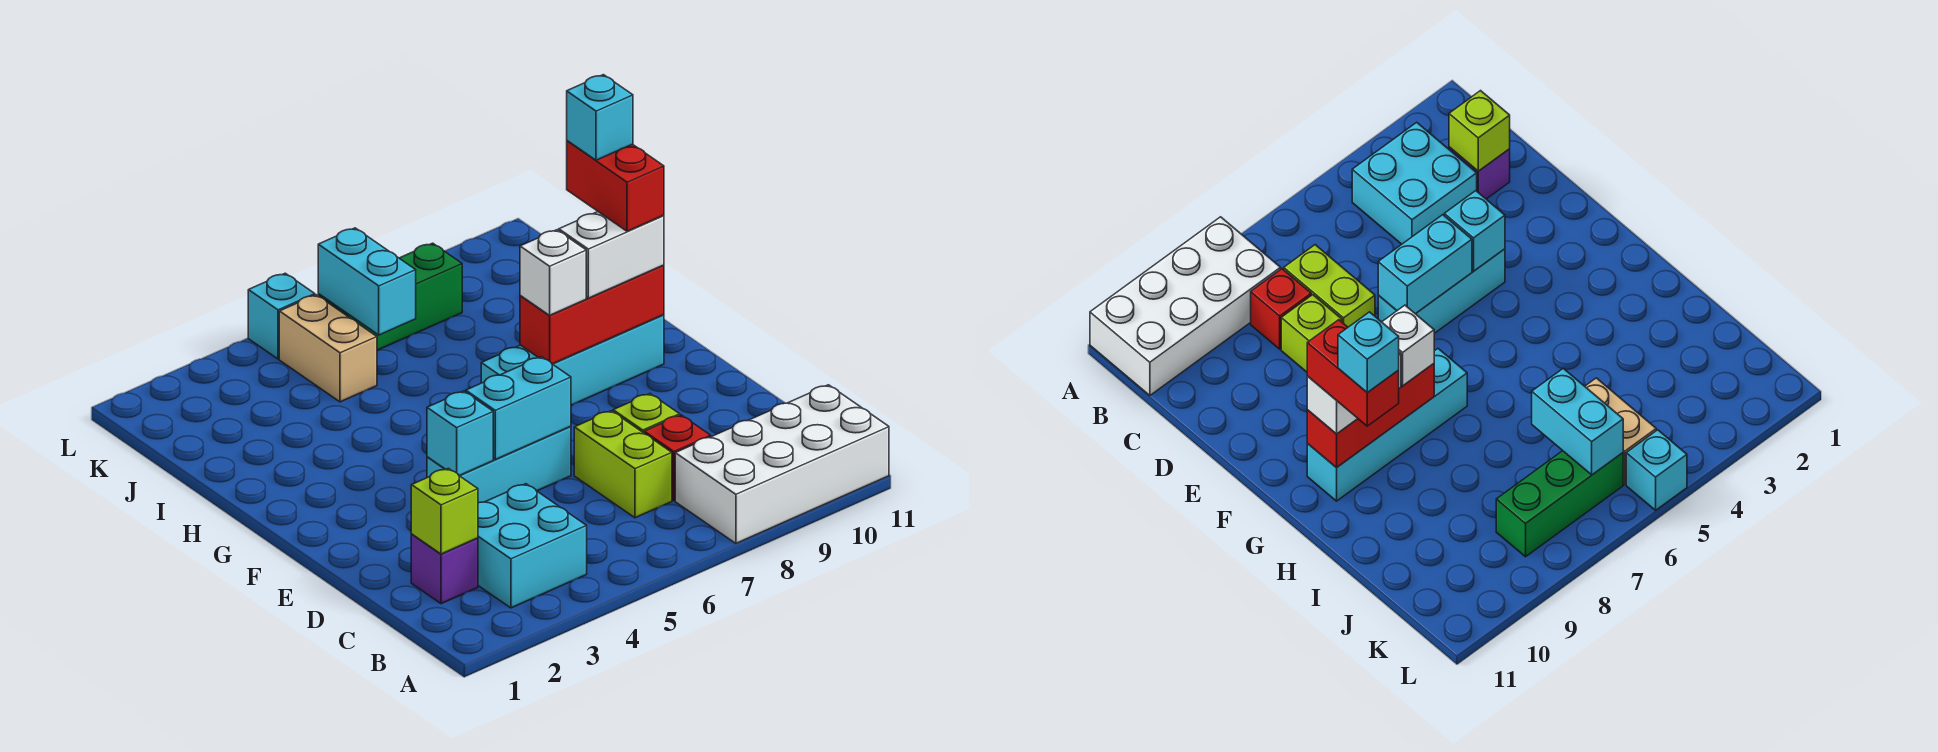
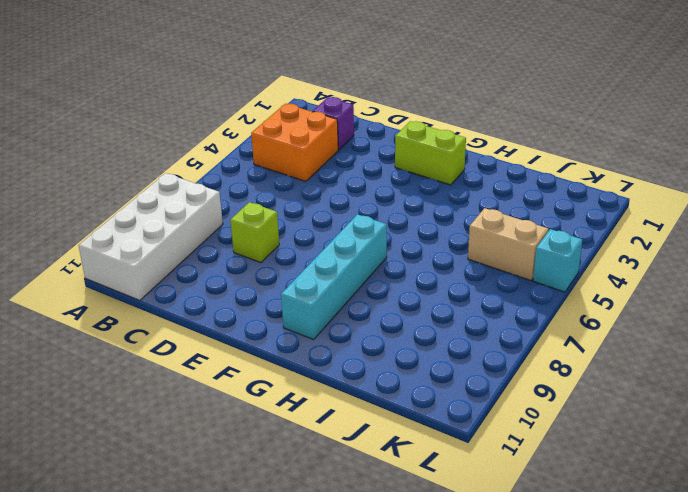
orange 2x2 brick [251,104,338,181] -> cyan 2x2 brick [478,484,587,608]
lime 1x2 brick [395,121,466,185] -> lime 1x2 brick moved to [574,411,672,518]
none -> red 1x1 brick [644,415,711,500]
none -> cyan 1x3 brick [427,427,571,503]
none -> green 1x3 brick [318,243,462,350]

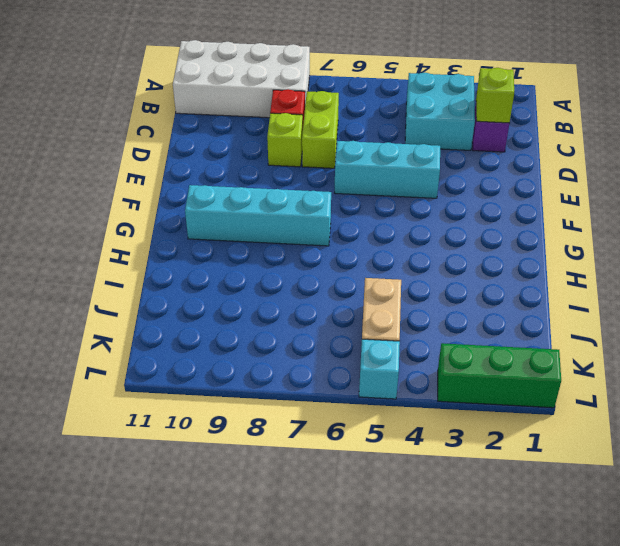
green 1x3 brick [438,343,561,408] -> green 1x3 brick moved to [318,243,462,350]
none -> cyan 1x1 brick [427,391,493,476]
none -> cyan 1x2 brick [466,357,571,460]
none -> red 1x3 brick [520,265,664,364]

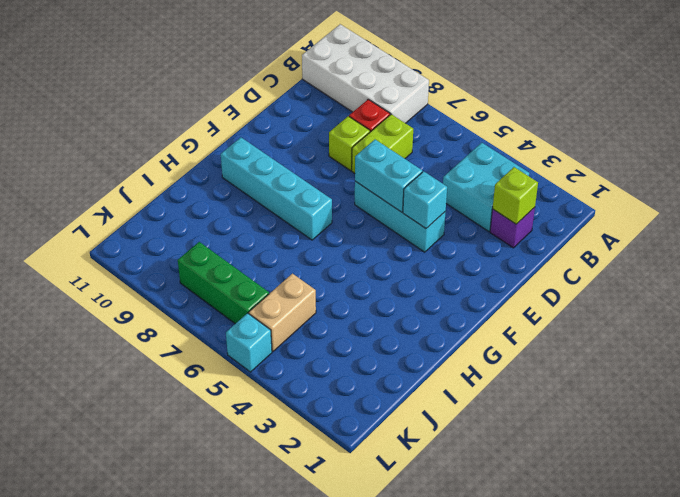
none -> red 1x3 brick [520,265,664,364]
none -> cyan 1x2 brick [318,228,416,335]
none -> white 1x1 brick [520,230,586,315]

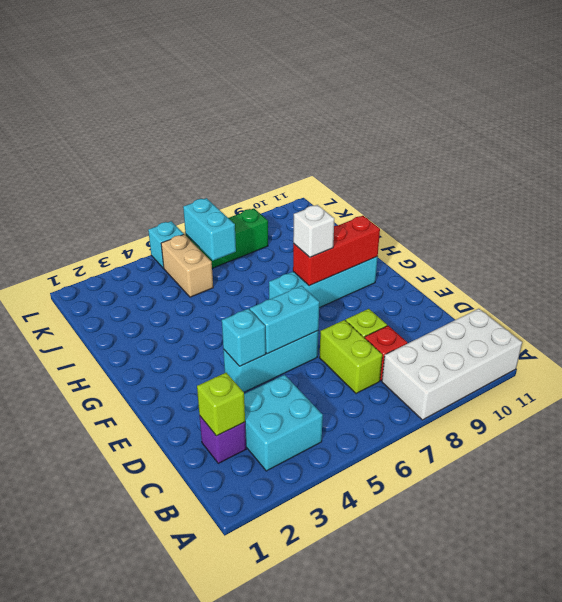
none -> white 1x2 brick [559,212,664,298]
none -> red 1x2 brick [567,141,664,231]
none -> cyan 1x1 brick [567,75,633,160]

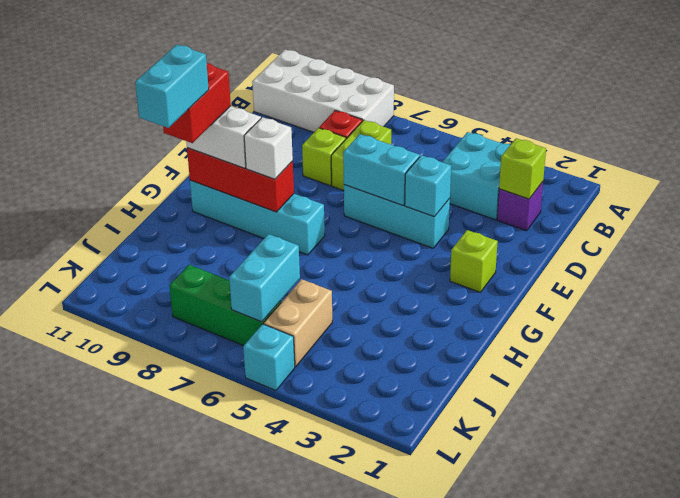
lime 1x1 brick [450,230,498,292] -> none
cyan 1x2 brick [135,45,209,128] -> cyan 1x1 brick [567,75,633,160]

